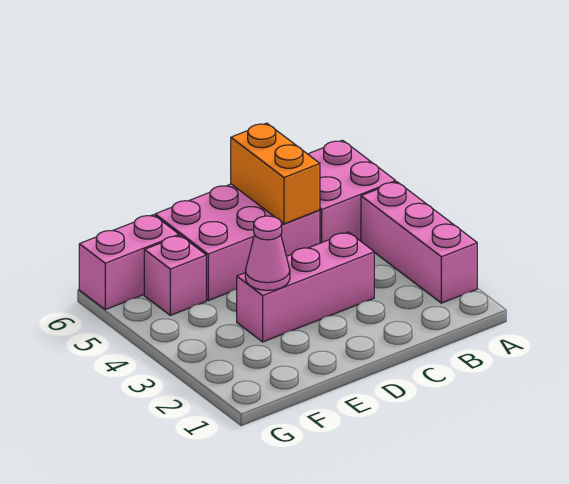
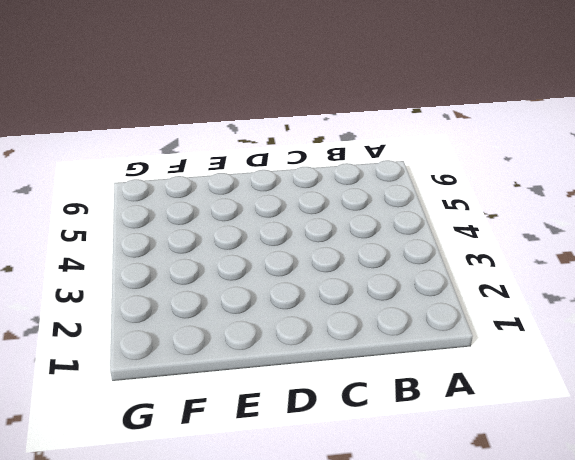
none -> pink 1x3 brick [361,182,477,303]
none -> pink 2x2 brick [308,140,396,243]

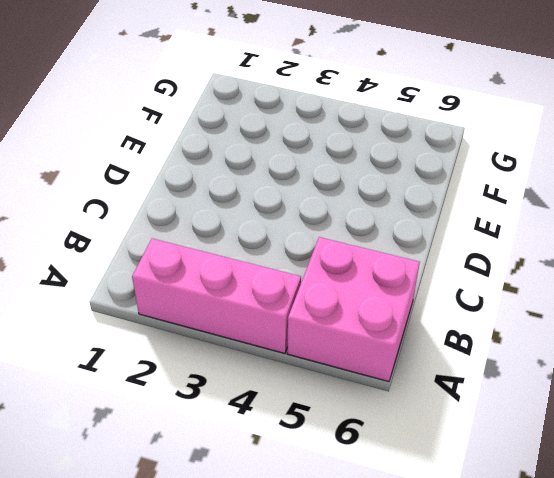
none -> pink 1x3 brick [237,232,374,342]
none -> pink 2x3 brick [155,184,320,300]

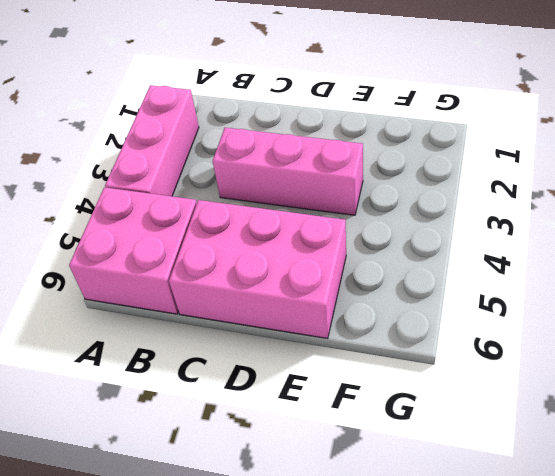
none -> pink 1x1 brick [144,235,206,315]
none -> pink 1x2 brick [79,215,179,310]

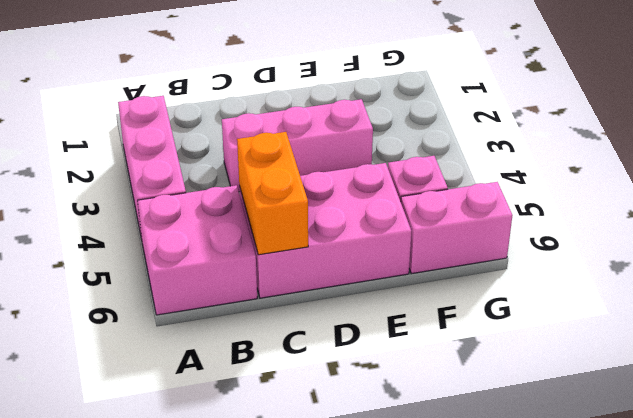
none -> pink 1x1 cone [245,216,290,290]

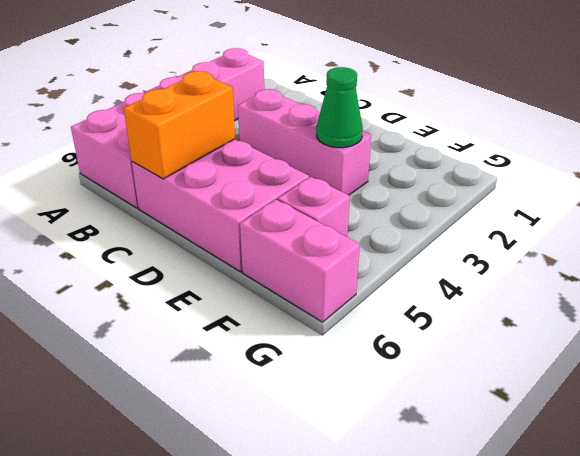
green 1x1 cone [316,67,363,148] -> pink 1x1 cone [245,216,290,290]

